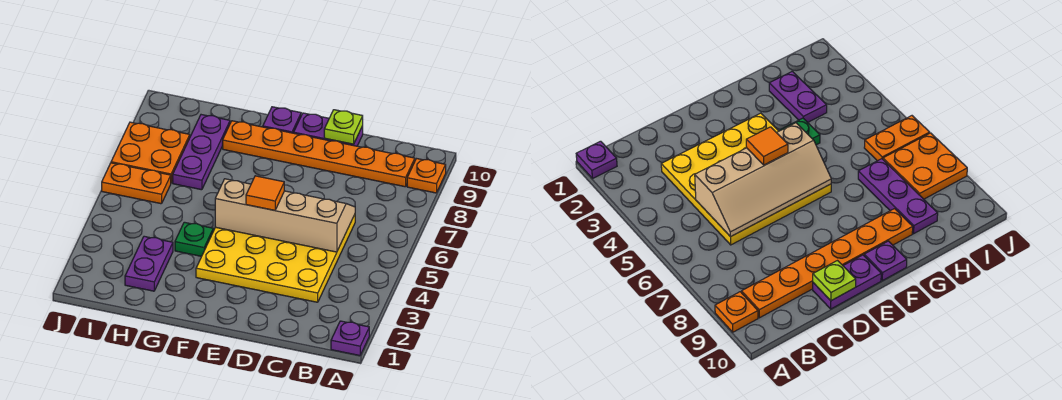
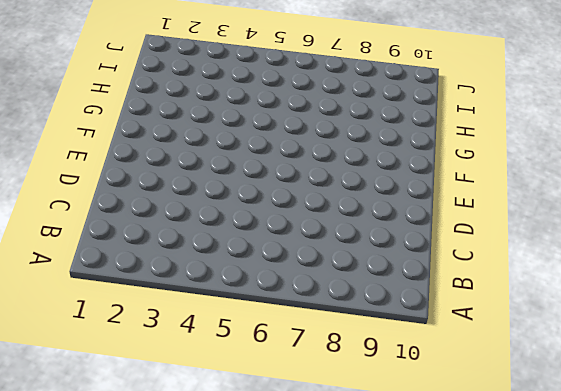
none -> purple 1x1 plate [331,321,369,356]
none -> orange 1x1 plate [407,159,446,193]
none -> orange 1x6 plate [223,121,415,187]

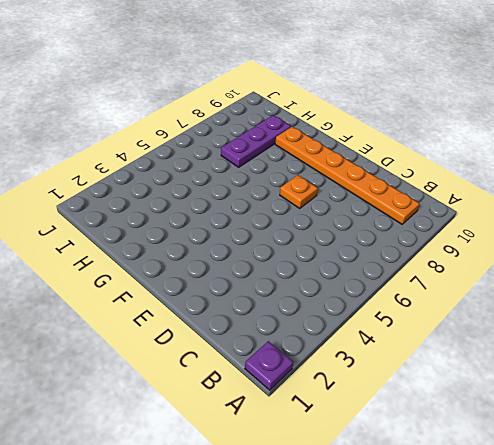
orange 1x1 plate [280,175,318,208] -> orange 1x1 plate moved to [407,159,446,193]
none -> yellow 4x4 plate [196,215,355,302]
none -> purple 1x2 plate [294,113,363,146]
none -> purple 1x1 plate [263,107,301,133]

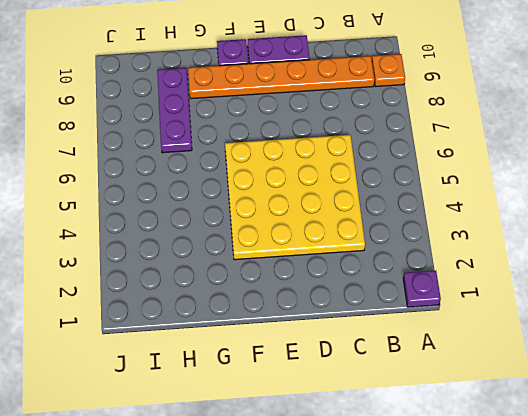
none -> green 1x1 plate [175,222,213,256]
none -> purple 1x2 plate [125,236,173,291]
none -> orange 1x2 plate [102,163,171,204]

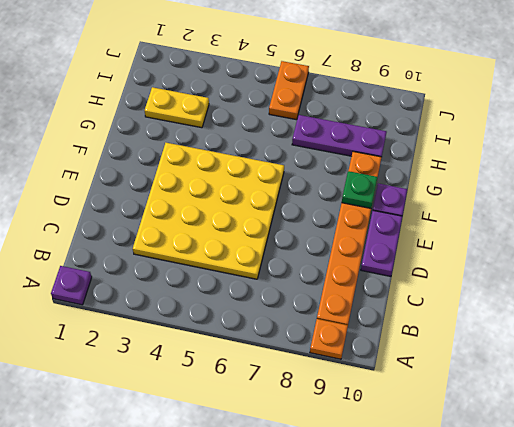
green 1x1 plate [342,171,378,208] -> green 1x1 plate moved to [175,222,213,256]
yellow 1x2 plate [145,87,209,128] -> purple 1x2 plate [125,236,173,291]
none -> orange 2x2 plate [111,122,190,182]
none -> tan 2x4 slope [215,179,355,252]
none -> lime 1x1 plate [324,110,363,144]

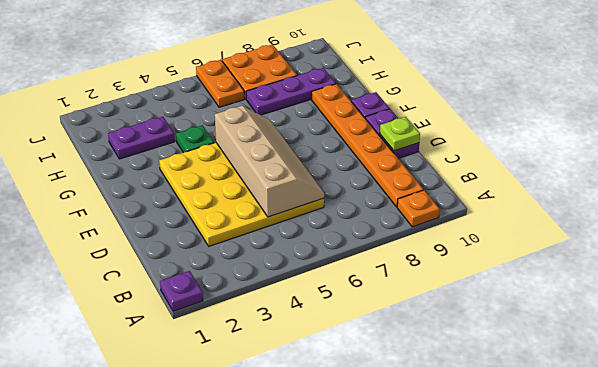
none -> orange 1x1 tile [246,176,284,210]

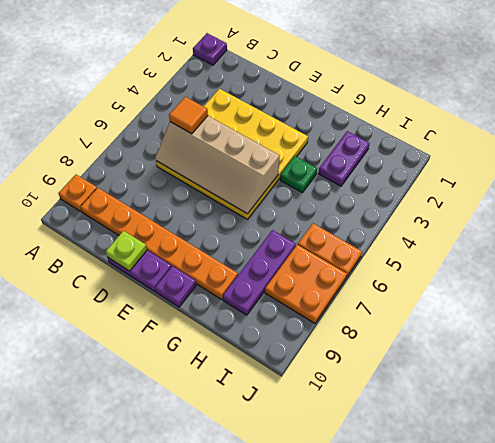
orange 1x1 tile [169,97,208,134] -> orange 1x1 tile moved to [246,176,284,210]

